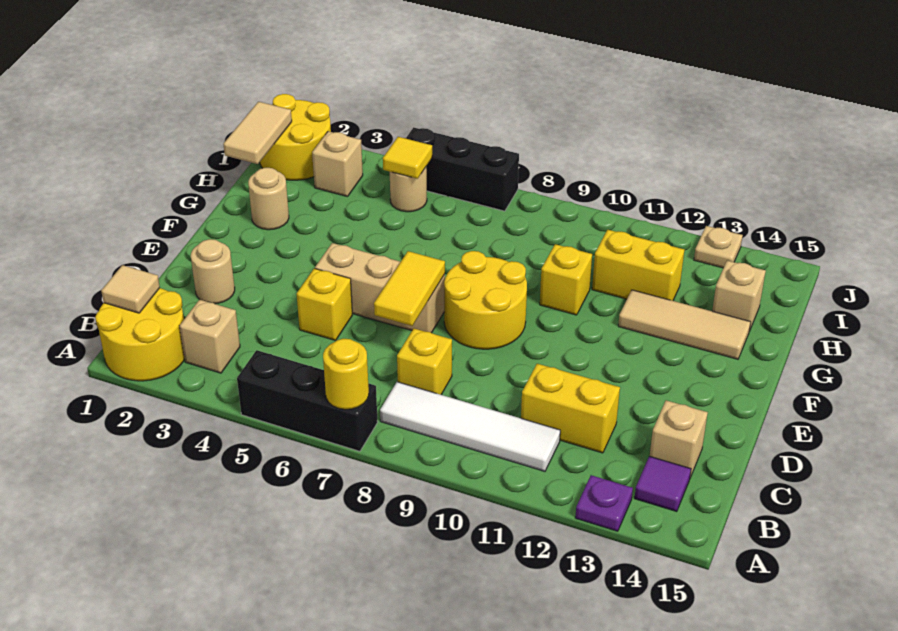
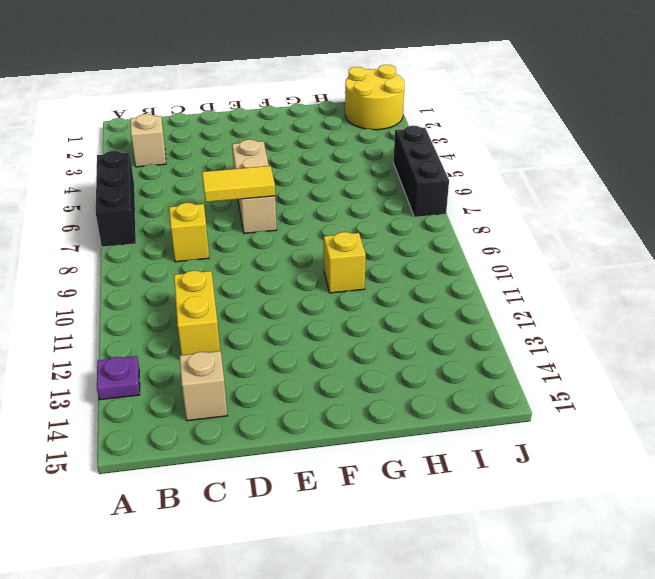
none -> yellow 2x2 round brick [95,288,185,381]
none -> white 1x4 tile [380,382,560,471]
none -> purple 1x1 tile [634,456,691,512]

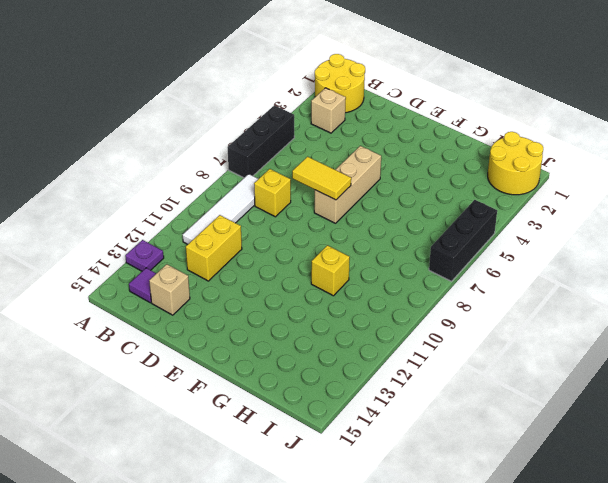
none -> tan 1x1 round brick [191,239,235,304]
none -> yellow 1x1 brick [297,268,352,340]
none -> yellow 2x2 round brick [444,251,527,349]

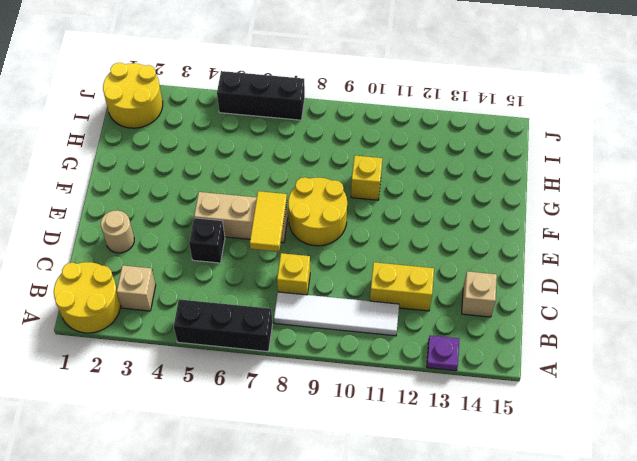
black 1x1 brick [189,218,225,263] -> yellow 1x1 brick [297,268,352,340]
none -> purple 1x1 tile [634,456,691,512]
none -> tan 1x1 round brick [248,168,289,230]
none -> tan 1x3 tile [618,290,751,359]

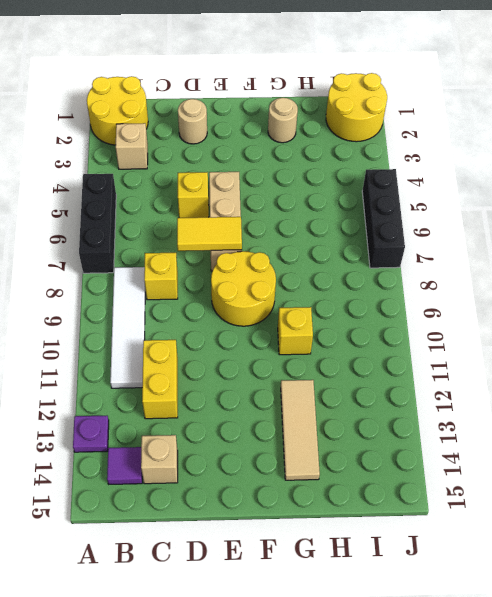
none -> yellow 1x2 brick [592,230,684,301]
none -> tan 1x1 brick [712,260,766,331]
none -> tan 1x1 brick [312,131,363,197]

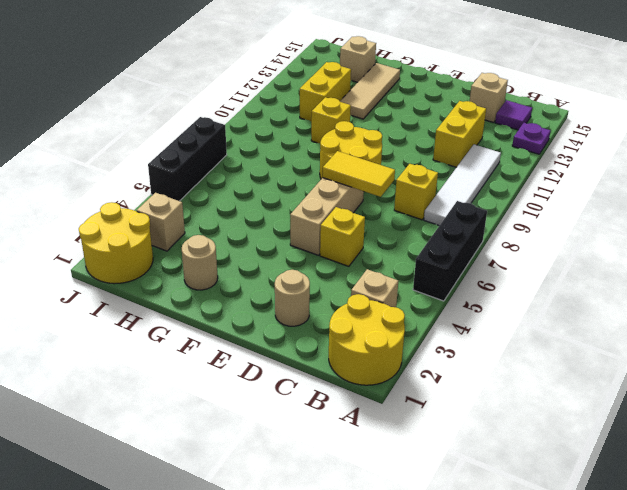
none -> tan 1x1 round brick [390,167,427,212]
none -> tan 1x1 plate [694,226,743,268]
none -> yellow 1x1 round brick [323,339,369,409]

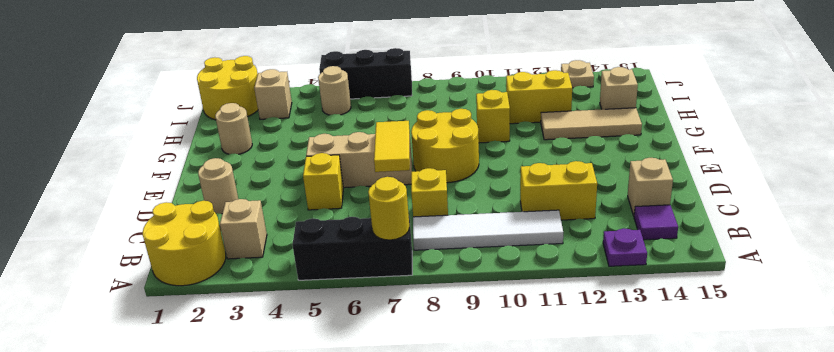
none -> tan 1x1 tile [101,265,160,313]
none -> tan 1x2 tile [223,102,292,164]
none -> yellow 1x1 tile [383,137,432,179]

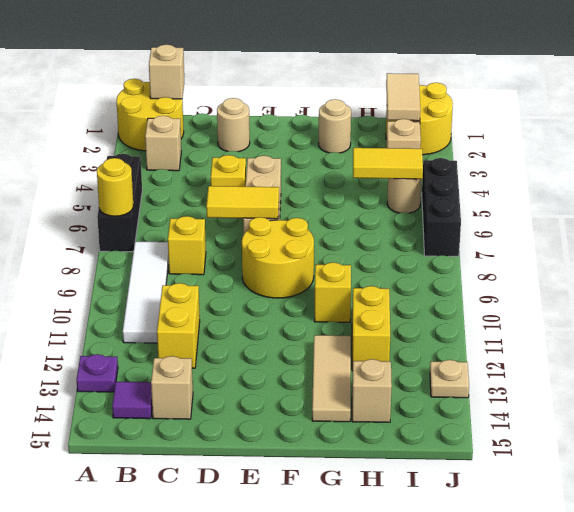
tan 1x1 brick [149,45,184,99] -> tan 1x1 tile [101,265,160,313]
yellow 1x2 tile [353,148,423,179] -> yellow 1x1 tile [383,137,432,179]
tan 1x2 tile [386,73,420,121] -> tan 1x2 tile turned to [223,102,292,164]

